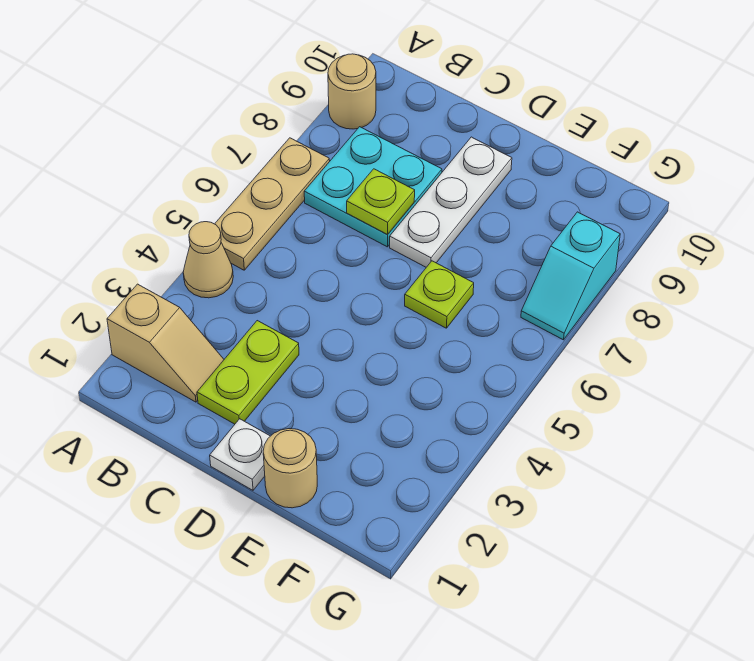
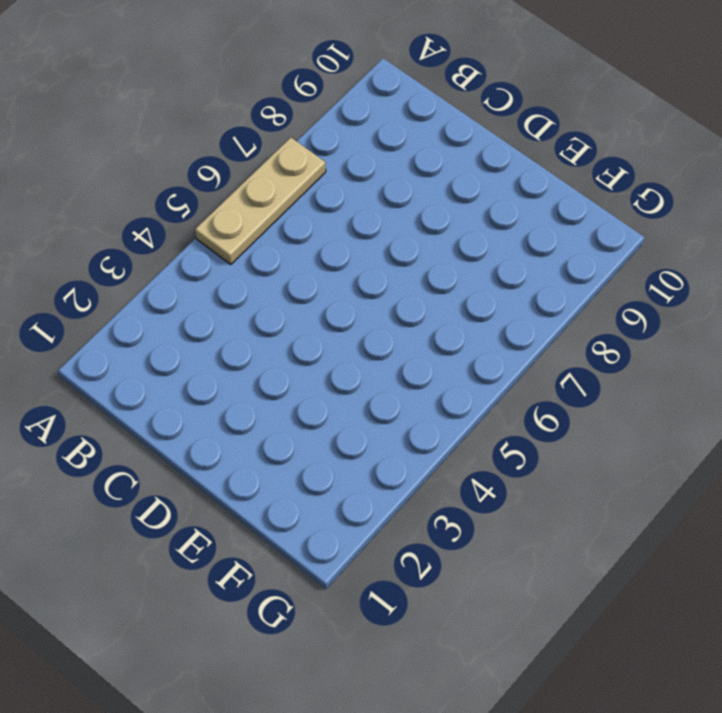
none -> tan 1x2 slope [107,284,224,402]
none -> tan 1x1 cone [183,222,233,298]
none -> tan 1x1 round brick [328,54,376,129]

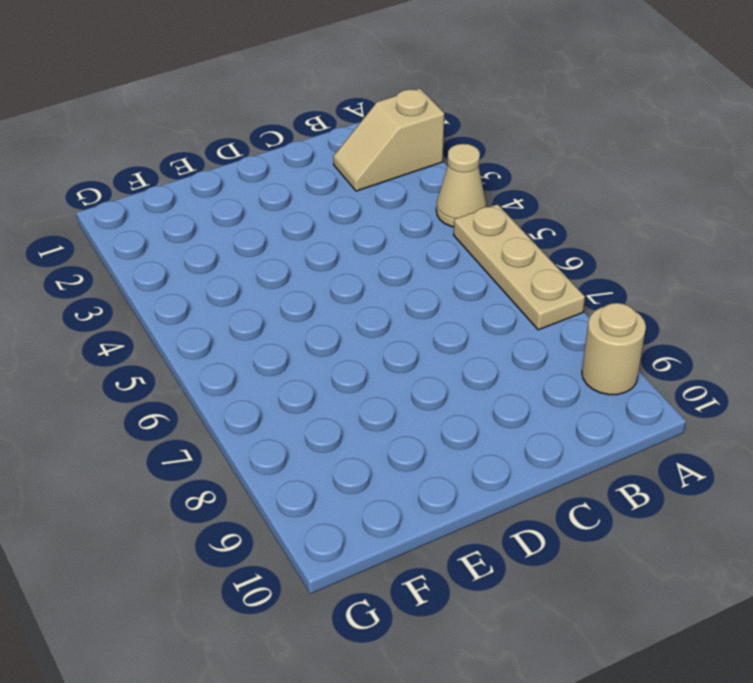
none -> cyan 2x2 plate [304,127,442,247]
none -> lime 1x2 plate [197,321,299,424]
none -> white 1x1 plate [210,419,270,490]

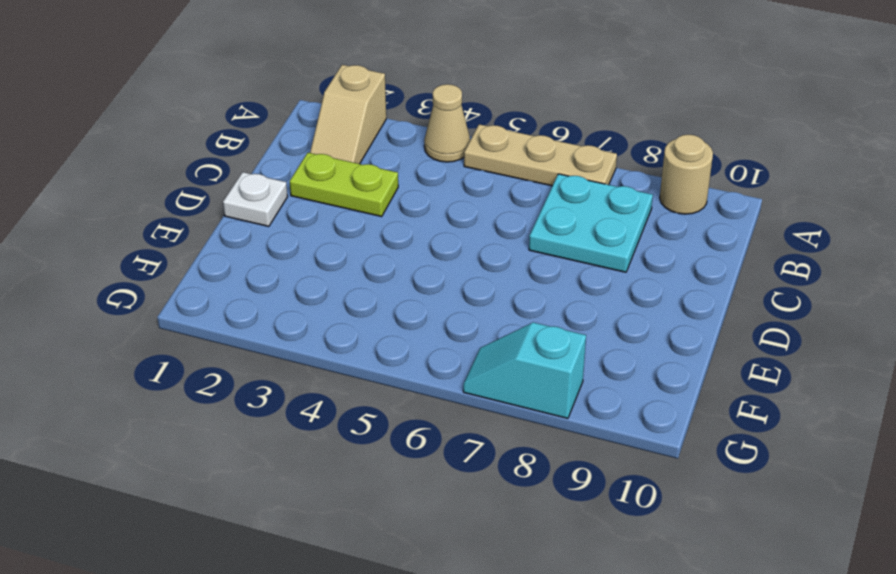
none -> white 1x3 plate [390,137,512,267]
none -> tan 1x1 round brick [263,429,317,508]
none -> lime 1x1 plate [405,261,474,328]

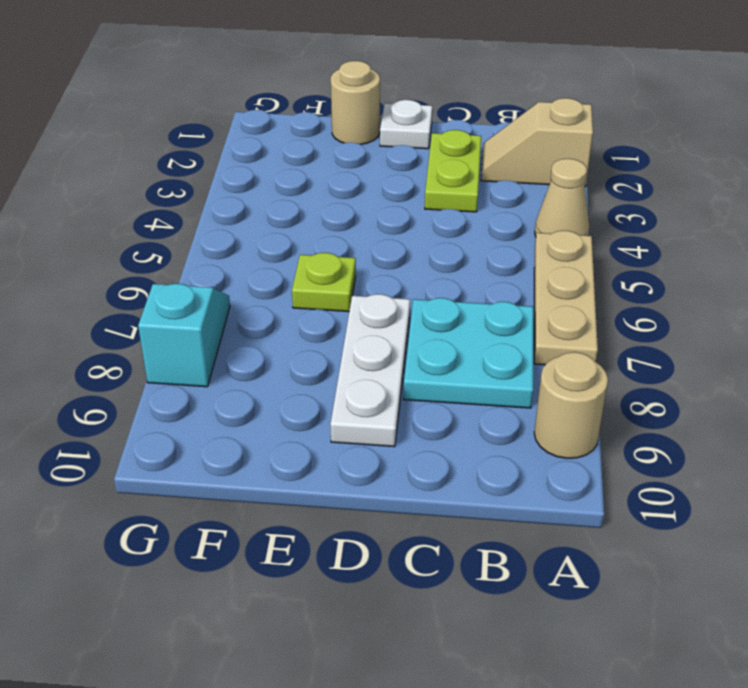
none -> lime 1x1 plate [347,169,415,235]

